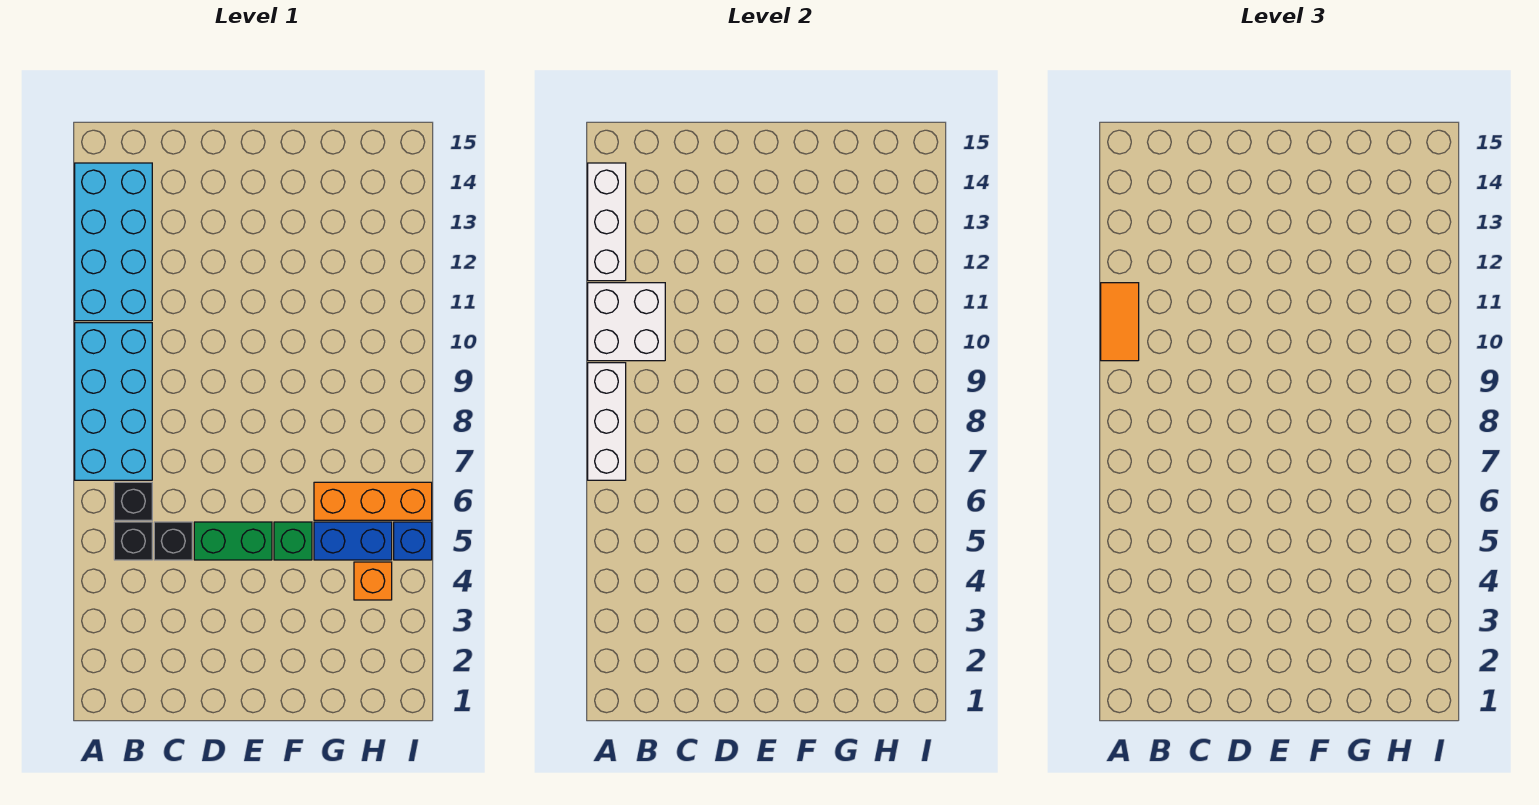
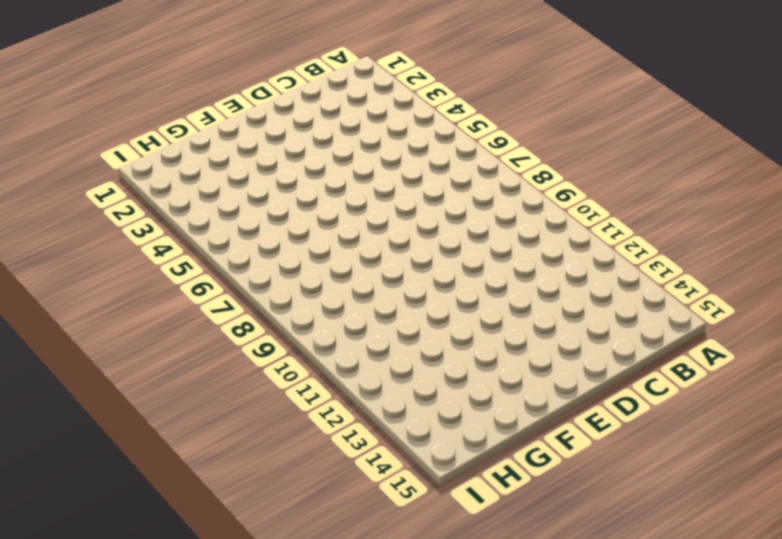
none -> cyan 2x4 brick [75,323,152,480]
none -> cyan 2x4 brick [75,163,152,321]
none -> black 1x1 brick [114,522,152,560]

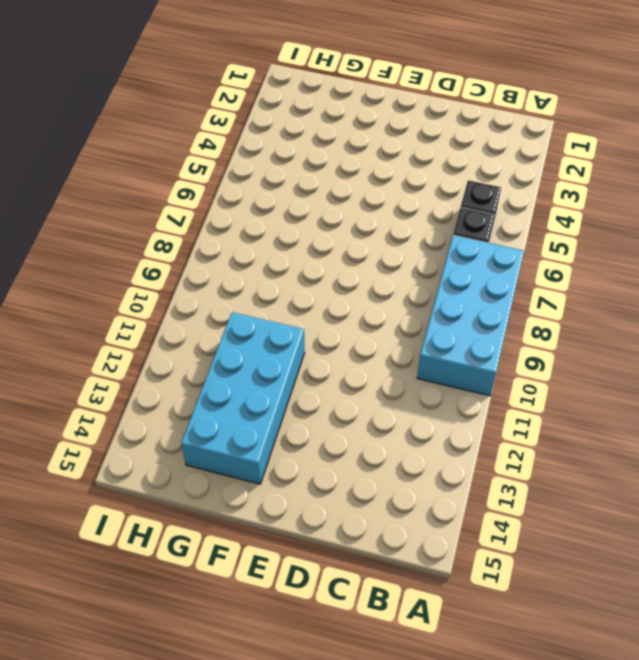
cyan 2x4 brick [181,312,305,484] -> cyan 2x4 brick moved to [75,163,152,321]
none -> black 1x1 brick [154,522,192,560]
none -> green 1x2 brick [194,522,272,560]
none -> green 1x1 brick [274,522,312,560]

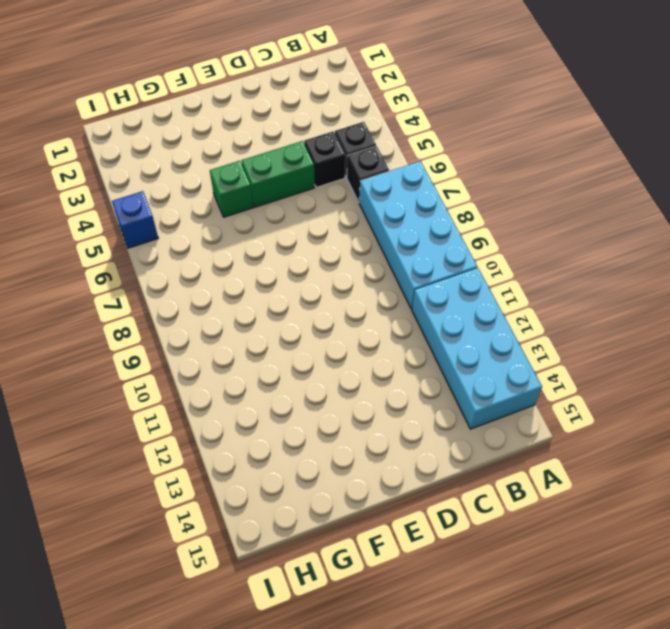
none -> blue 1x2 brick [314,522,392,560]
none -> orange 1x3 brick [314,482,432,520]
none -> orange 1x1 brick [354,562,392,600]

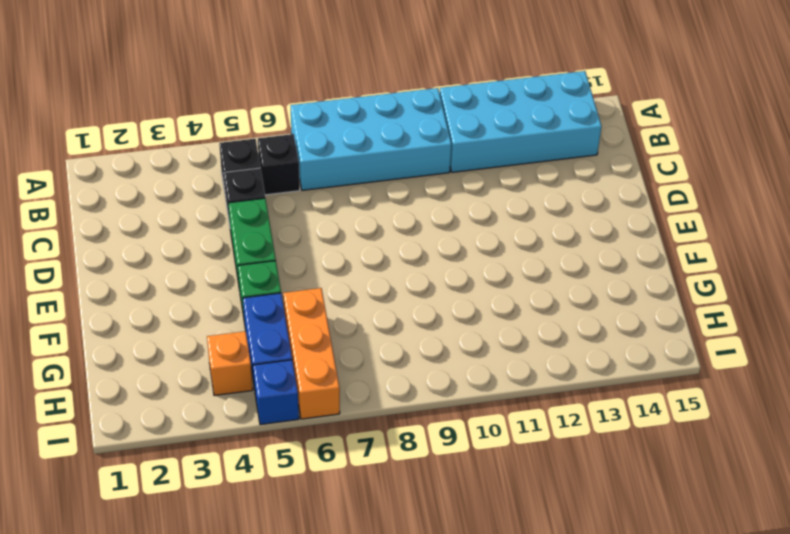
none -> white 1x3 brick [588,363,626,480]
none -> white 2x2 brick [588,283,665,361]
none -> white 1x3 brick [588,163,626,281]

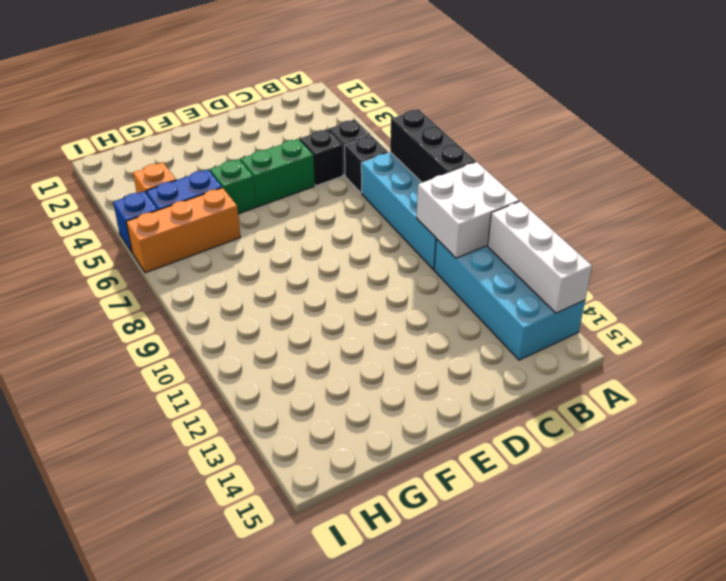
black 1x3 brick [390,109,476,183] -> white 1x3 brick [588,363,626,480]
none -> orange 1x2 tile [1101,283,1139,361]

